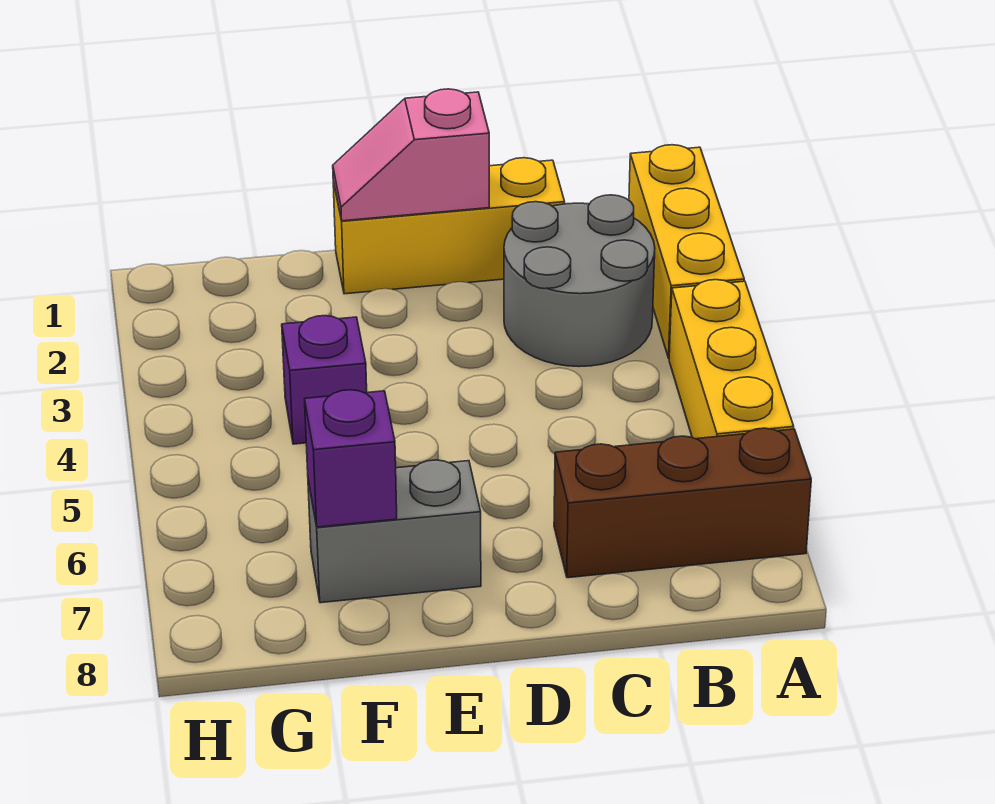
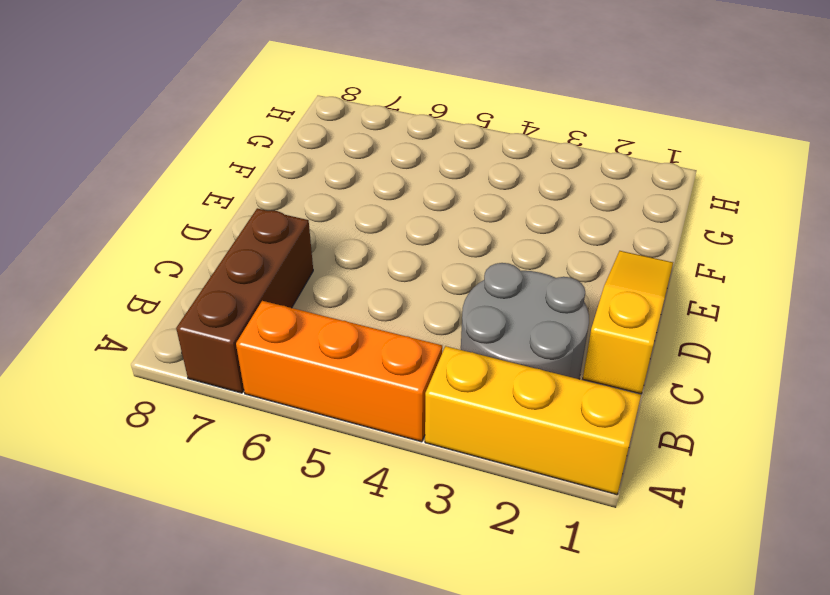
orange 1x3 brick [236,301,442,442] -> yellow 1x3 brick [669,280,794,439]
yellow 1x3 slope [583,251,673,394] -> yellow 1x3 brick [333,158,565,294]
none -> grey 1x2 brick [308,460,481,603]
none -> purple 1x1 brick [282,316,367,444]

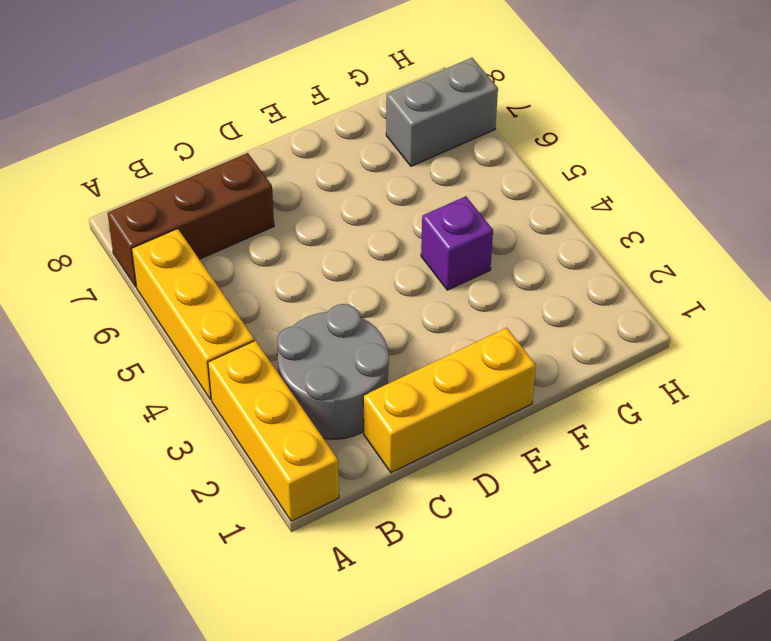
grey 1x2 brick [386,58,498,166] -> grey 1x2 brick moved to [308,460,481,603]
none -> pink 1x2 slope [333,89,489,221]
none -> purple 1x1 brick [305,390,397,527]

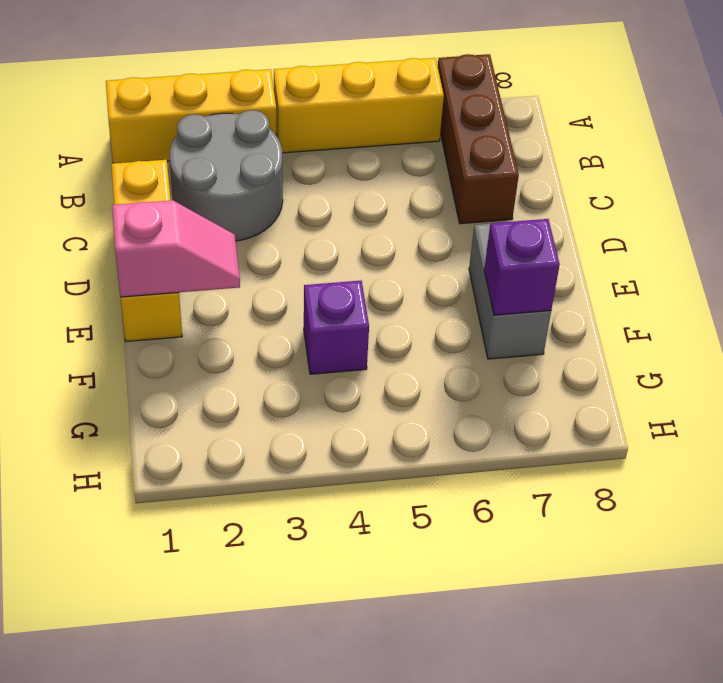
pink 1x2 slope [112,200,240,297] -> pink 1x2 slope turned to [333,89,489,221]

